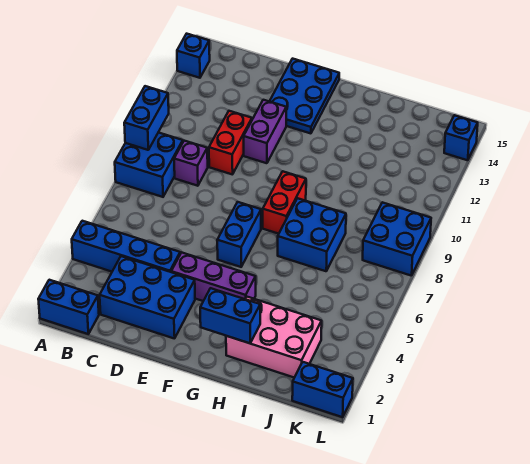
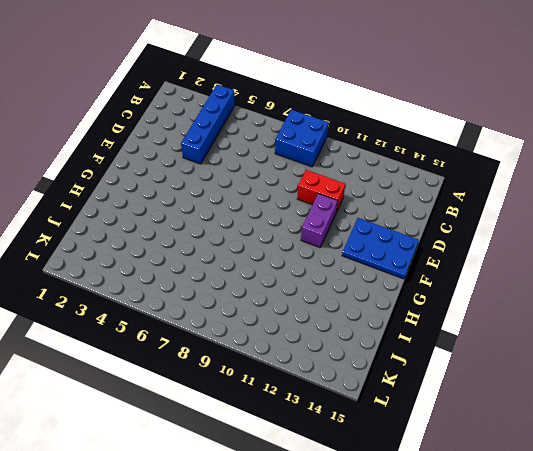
purple 1x2 brick [301,194,338,248] -> purple 1x2 brick turned to [244,100,286,163]
none -> blue 1x2 brick [38,280,99,334]
none -> blue 1x1 brick [177,34,210,78]
none -> blue 2x3 brick [100,256,195,339]

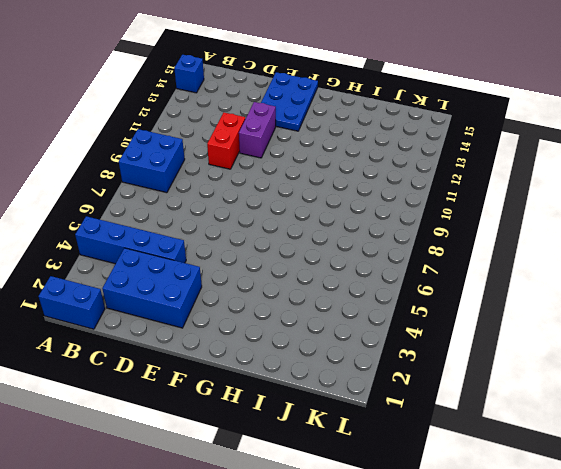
none -> purple 1x1 brick [174,141,208,186]
none -> purple 1x3 brick [171,252,256,301]
none -> blue 1x2 brick [217,202,261,267]

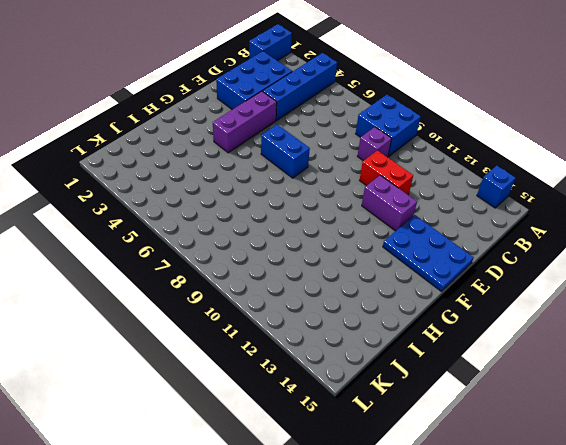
none -> red 1x2 brick [263,171,306,234]
none -> pink 2x3 brick [226,297,322,378]
none -> blue 2x2 brick [278,198,346,271]

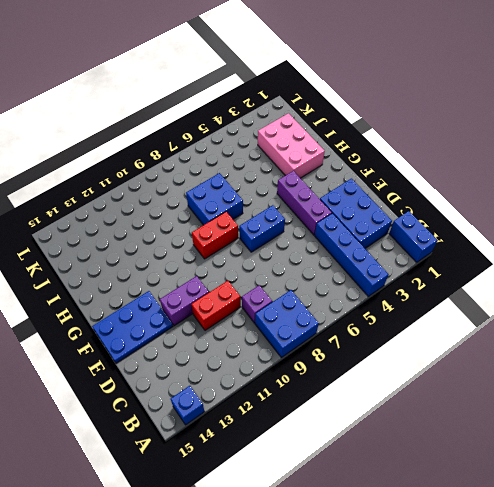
none -> blue 1x2 brick [292,362,353,417]
none -> blue 2x2 brick [363,202,431,276]
none -> blue 1x1 brick [444,115,478,160]

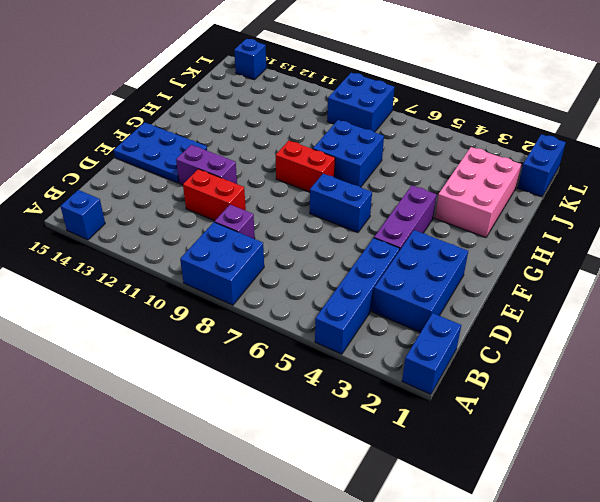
none -> blue 1x2 brick [124,86,169,150]
none -> blue 1x2 brick [200,288,260,343]

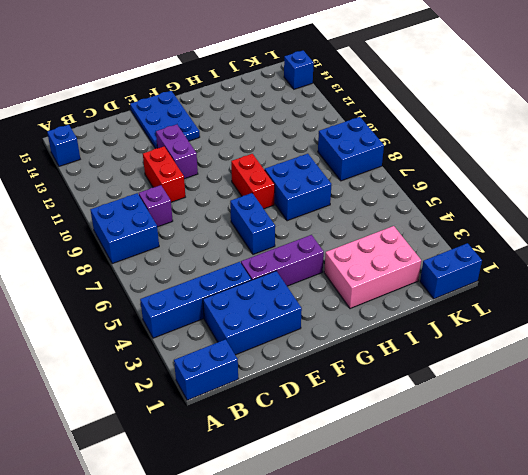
none -> blue 1x2 brick [124,86,169,150]
none -> blue 1x2 brick [200,288,260,343]

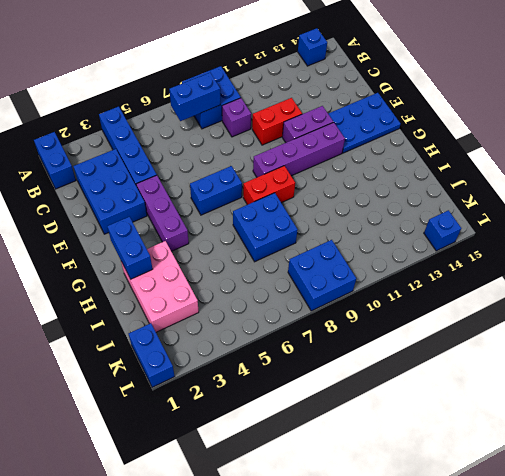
blue 1x2 brick [169,73,220,121] -> blue 1x2 brick moved to [124,86,169,150]
purple 1x4 brick [253,122,345,177] -> none

